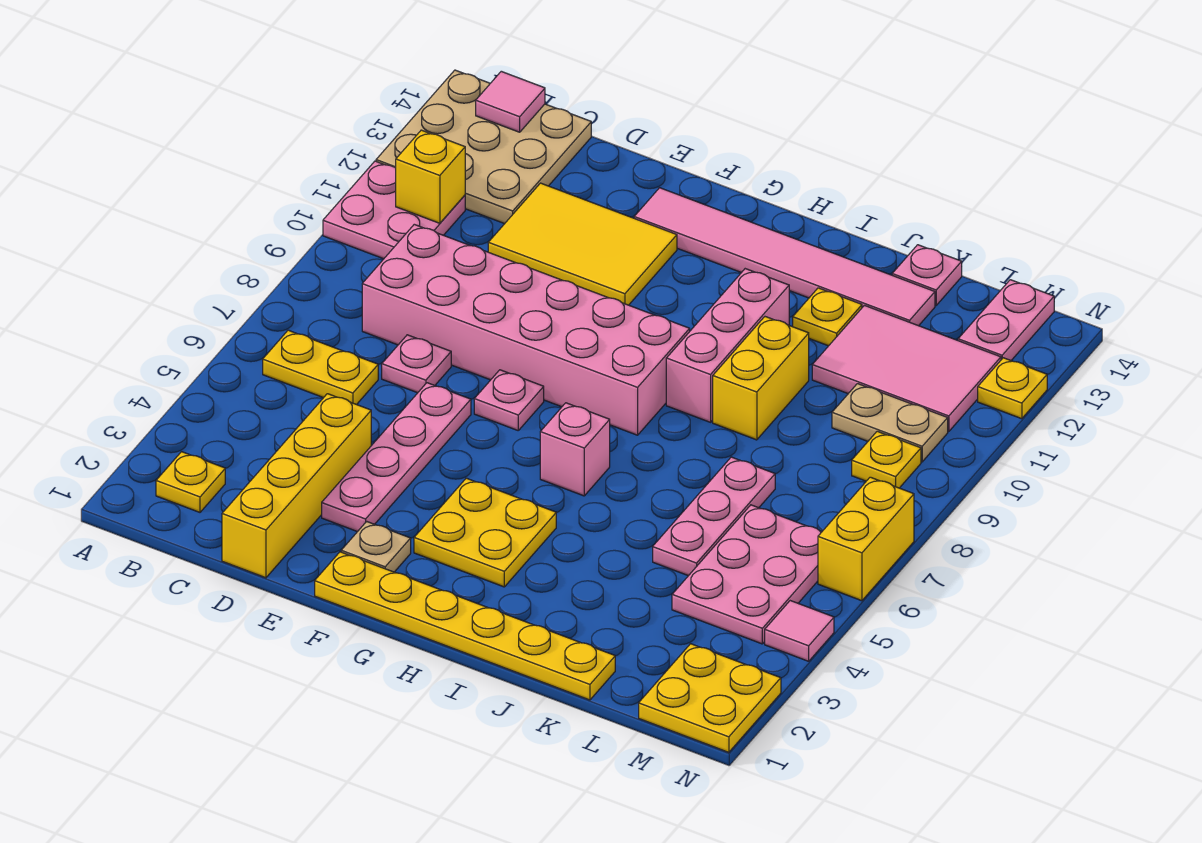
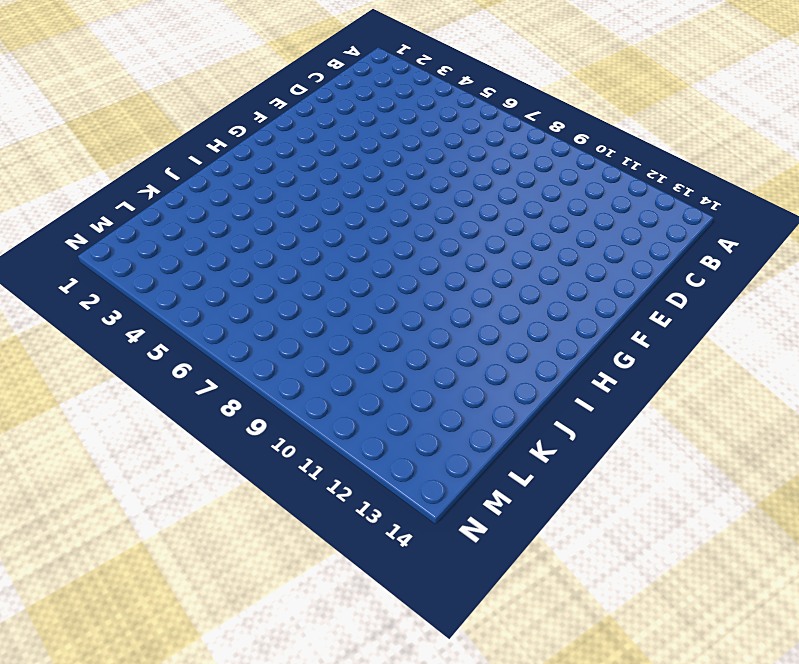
none -> pink 2x2 plate [323,161,465,259]
none -> tan 3x3 plate [376,70,591,224]
none -> yellow 1x1 plate [156,452,225,512]
none -> yellow 1x2 plate [263,330,378,405]

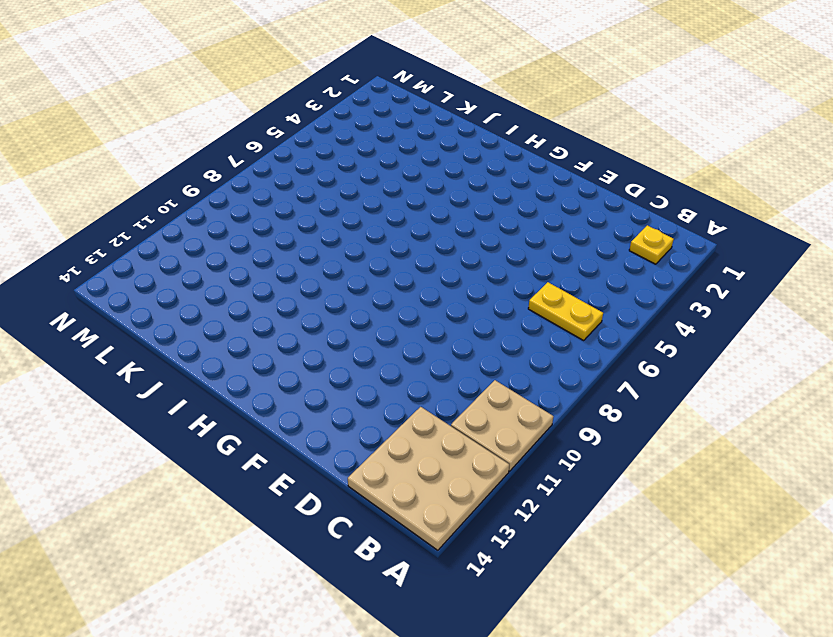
tan 2x2 plate [451,380,553,471] -> pink 2x2 plate [323,161,465,259]
none -> pink 2x6 brick [362,224,690,435]
none -> yellow 1x4 brick [222,394,371,578]
none -> pink 1x1 plate [382,335,451,393]
none -> yellow 2x3 tile [488,183,677,305]

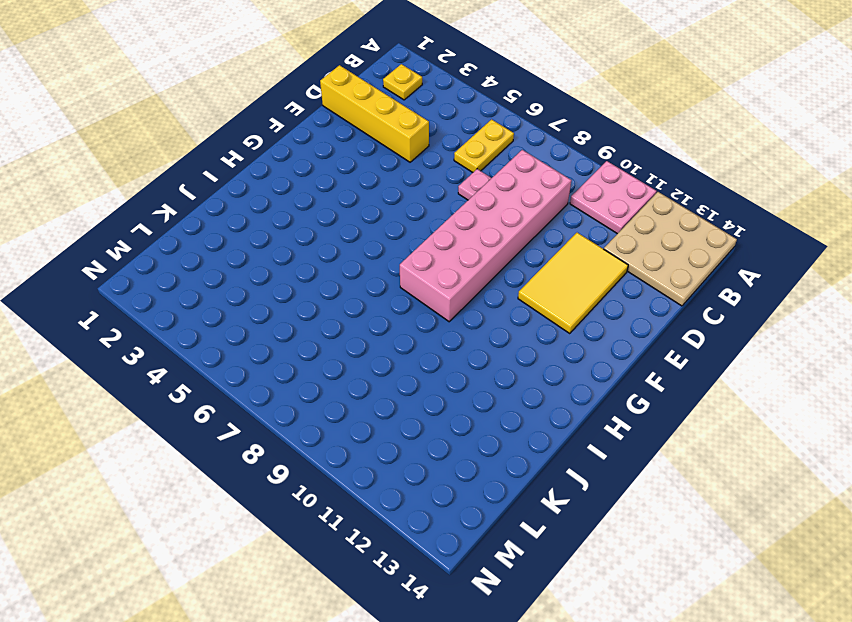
none -> pink 1x4 plate [322,383,471,532]
none -> yellow 1x6 plate [315,552,615,700]
none -> tan 1x1 plate [341,522,411,572]
none -> pink 1x1 plate [474,370,544,430]

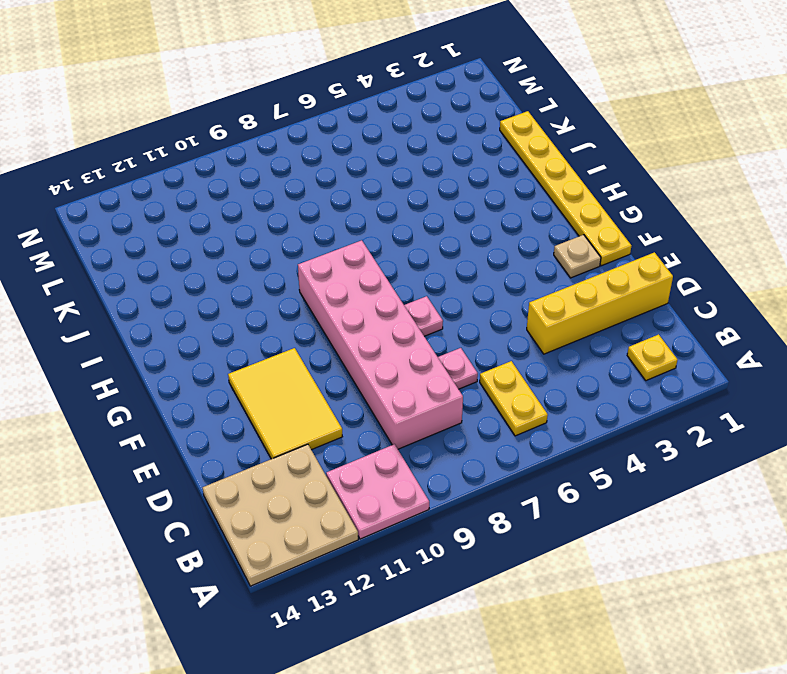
none -> pink 1x4 plate [322,383,471,532]
none -> pink 1x6 tile [634,188,935,326]
none -> yellow 2x2 plate [414,478,556,587]
none -> pink 1x1 brick [540,403,610,496]

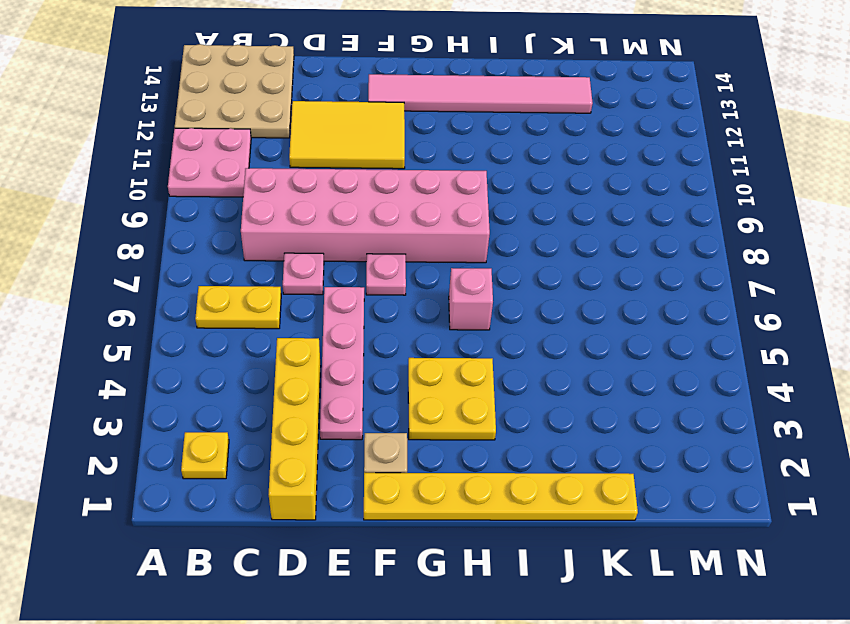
none -> pink 1x3 brick [666,269,789,422]
none -> yellow 1x2 brick [713,317,809,440]
none -> yellow 1x1 plate [793,288,862,346]
none -> pink 1x3 plate [653,457,775,576]

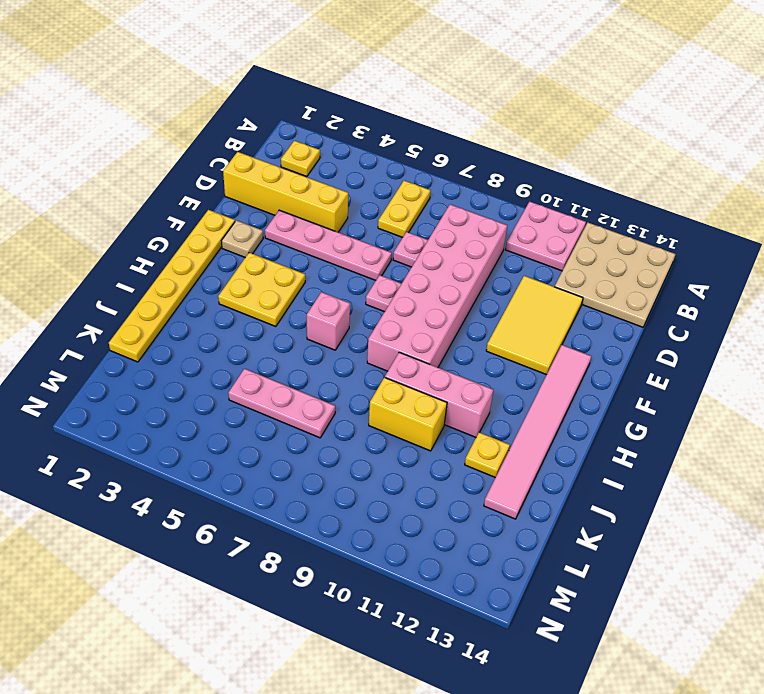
none -> pink 2x3 tile [812,305,1001,432]
none -> pink 1x1 plate [892,245,962,305]
none -> pink 2x3 plate [672,505,822,644]
none -> tan 1x2 plate [832,384,948,462]

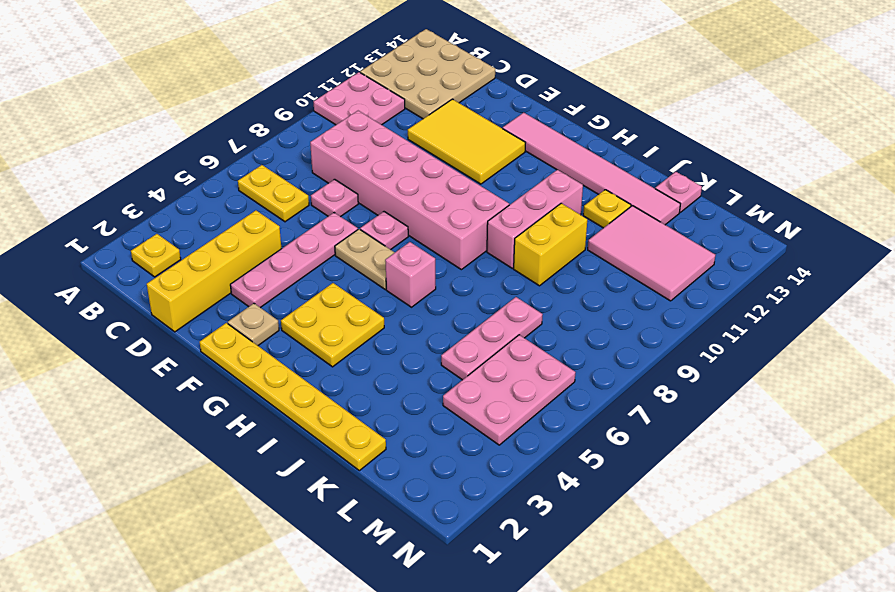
tan 1x2 plate [335,229,395,289] -> tan 1x2 plate moved to [832,384,948,462]
none -> yellow 2x2 plate [639,644,781,752]
none -> yellow 1x1 plate [852,431,921,488]
none -> pink 1x2 plate [958,280,1054,360]
none -> pink 1x1 tile [765,601,834,661]

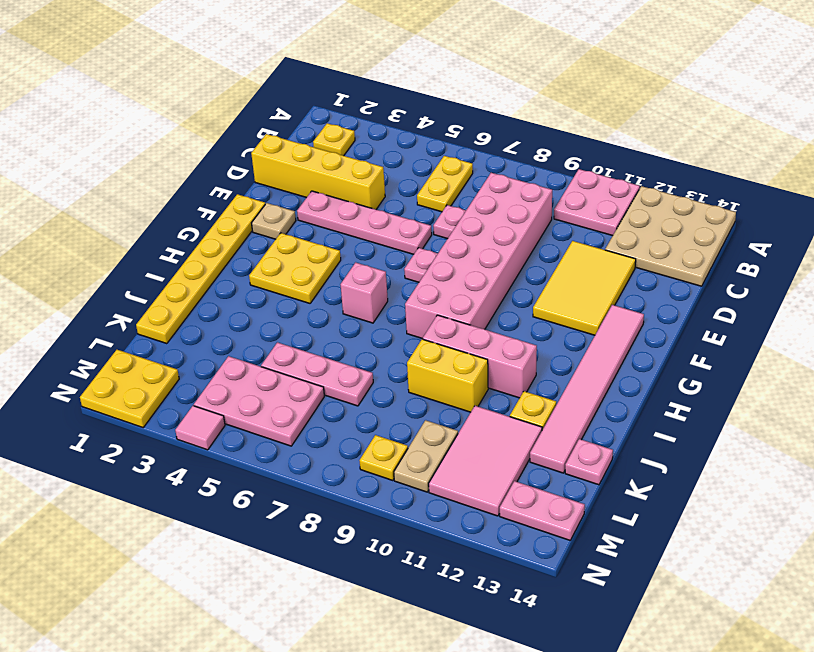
none -> yellow 1x2 brick [818,477,914,601]
none -> yellow 1x1 plate [978,358,1047,419]
none -> yellow 1x1 brick [396,130,465,223]
none -> pink 1x1 tile [476,71,545,132]

